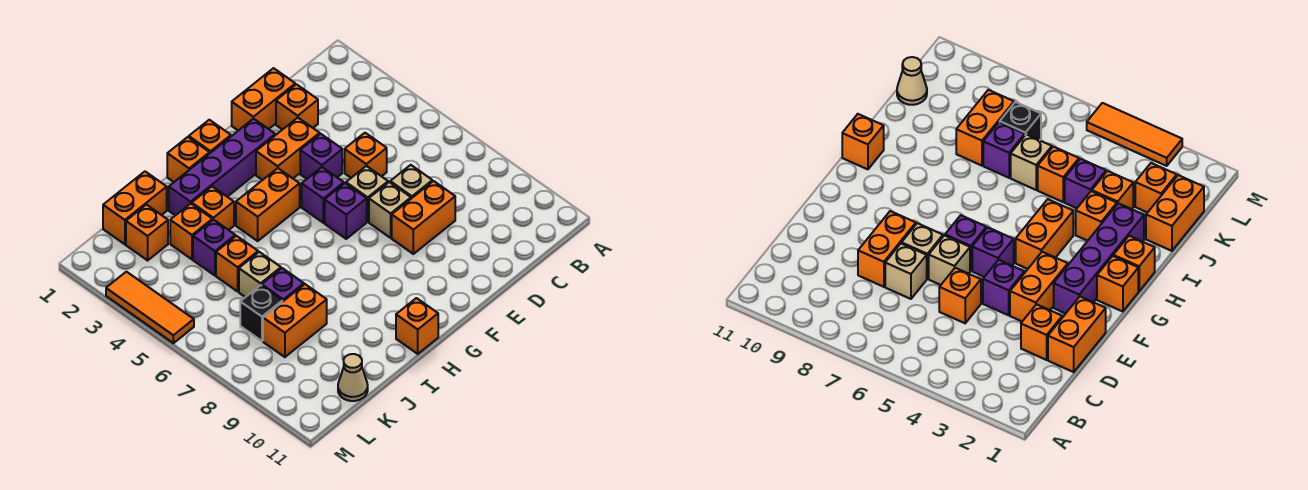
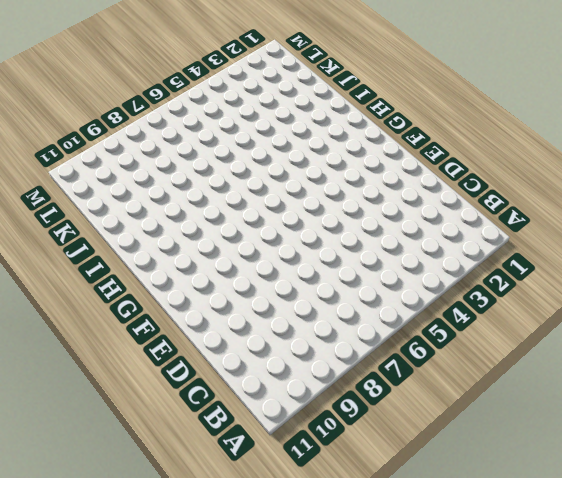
none -> orange 1x2 brick [232,68,295,131]
none -> orange 1x1 brick [276,84,318,130]
none -> orange 1x1 brick [345,133,387,178]

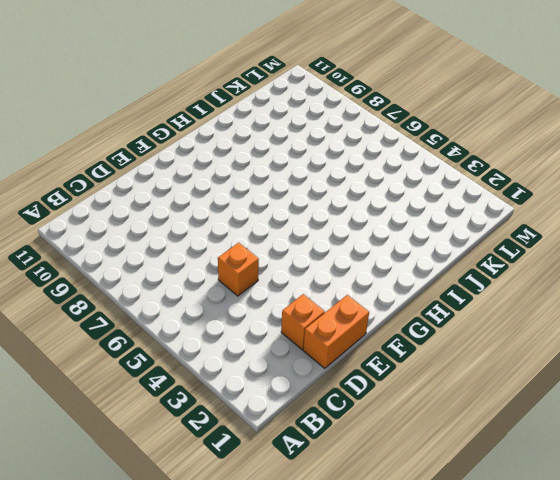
none -> tan 1x1 brick [390,165,432,199]
none -> orange 1x2 brick [392,181,455,254]
none -> orange 1x2 brick [256,118,320,180]

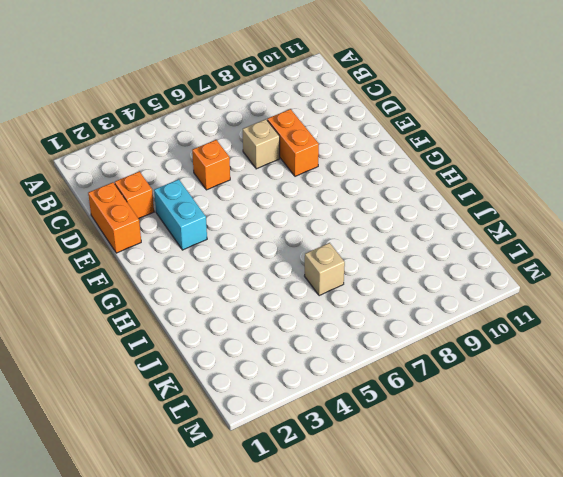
cyan 1x2 brick [154,179,207,250] -> orange 1x2 brick [256,118,320,180]
none -> purple 1x1 brick [300,134,342,179]
none -> tan 1x1 brick [346,166,388,222]
none -> tan 1x1 brick [369,182,411,238]

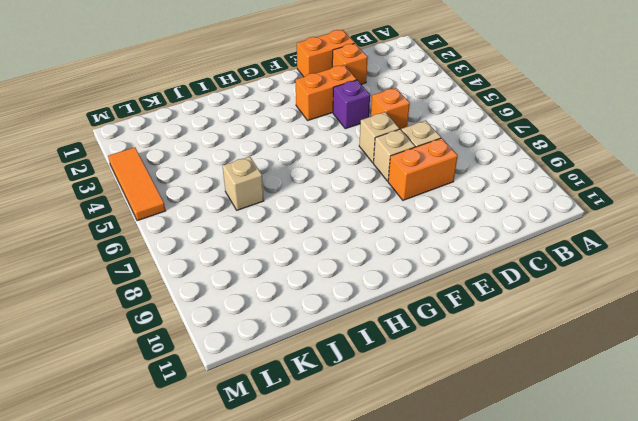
none -> purple 1x4 brick [169,119,275,216]
none -> purple 1x1 brick [302,167,344,223]
none -> purple 1x1 brick [325,183,367,239]

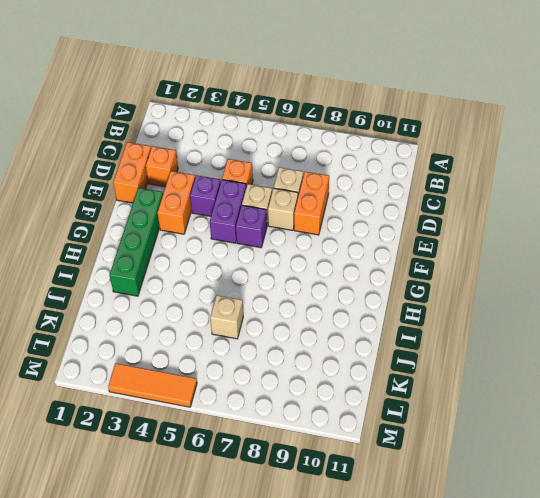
purple 1x2 brick [210,180,246,243] -> purple 1x1 brick [302,167,344,223]
green 1x4 brick [110,188,163,296] -> purple 1x4 brick [169,119,275,216]
none -> orange 1x1 brick [189,120,231,153]
none -> orange 1x2 brick [236,168,300,241]
none -> orange 1x1 brick [167,137,210,182]

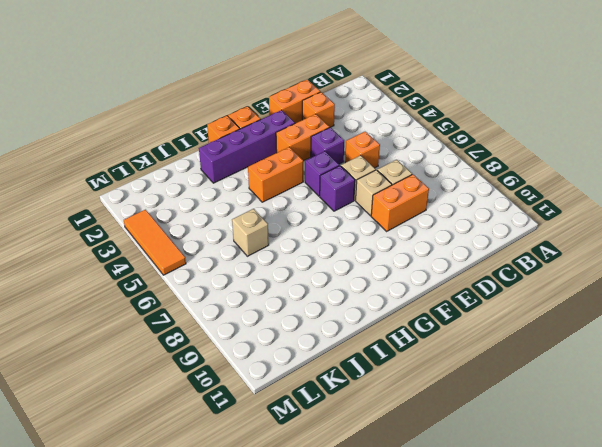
none -> orange 1x1 brick [396,298,438,354]
none -> orange 1x1 brick [192,186,234,230]
none -> orange 1x2 brick [103,172,167,244]

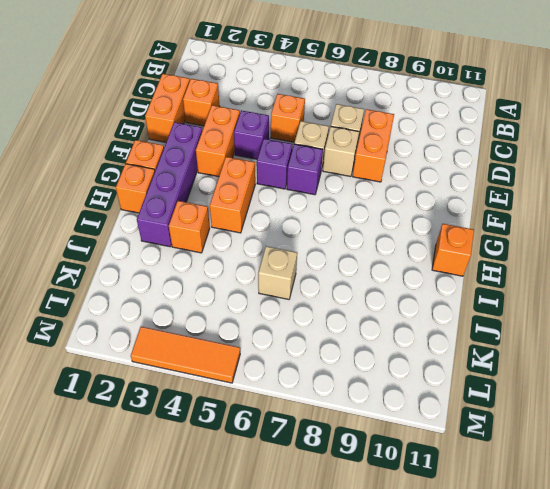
none -> orange 1x2 brick [103,172,167,244]
none -> orange 1x1 brick [170,204,212,259]
none -> purple 1x1 brick [193,220,235,275]

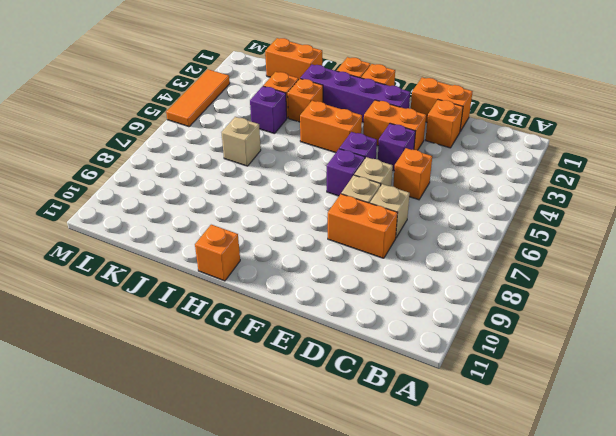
none -> orange 1x1 brick [216,236,258,291]
none -> purple 1x1 brick [262,268,304,302]
none -> orange 1x2 brick [263,284,327,357]

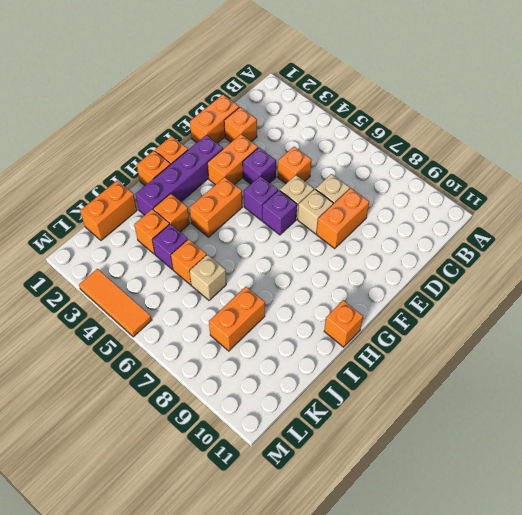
none -> purple 1x1 brick [262,268,304,302]
none -> orange 1x1 brick [126,205,168,260]
none -> black 1x1 brick [240,285,282,341]

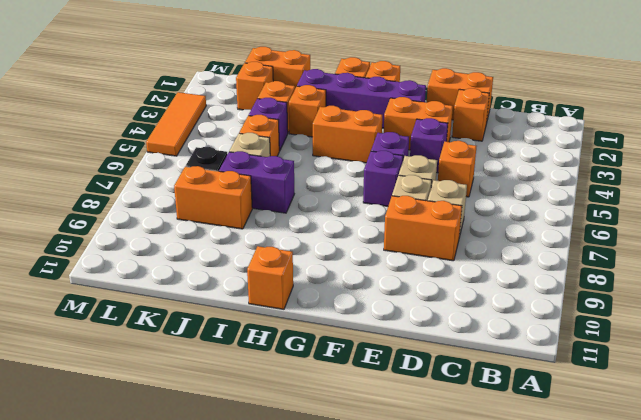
purple 1x2 brick [219,151,294,213] -> purple 1x1 brick [262,268,304,302]
none -> tan 1x1 cone [338,354,368,401]

